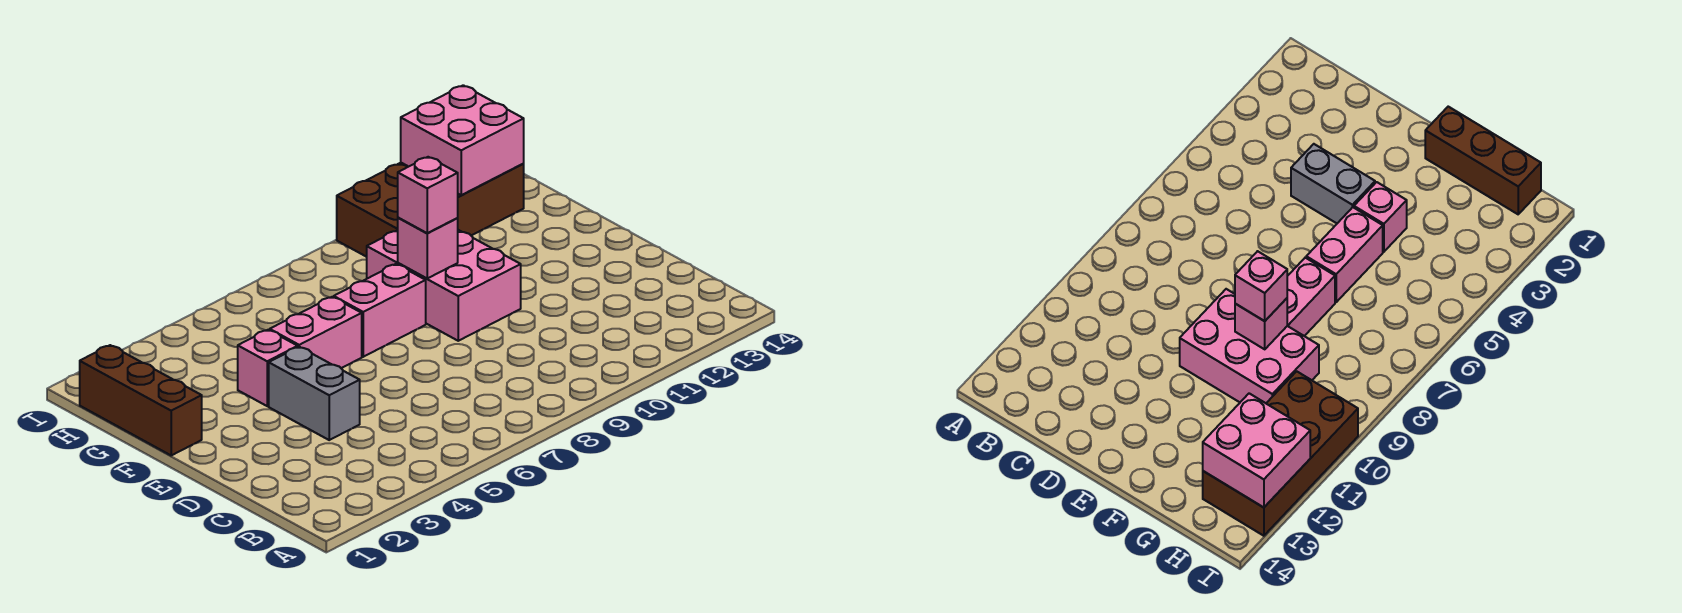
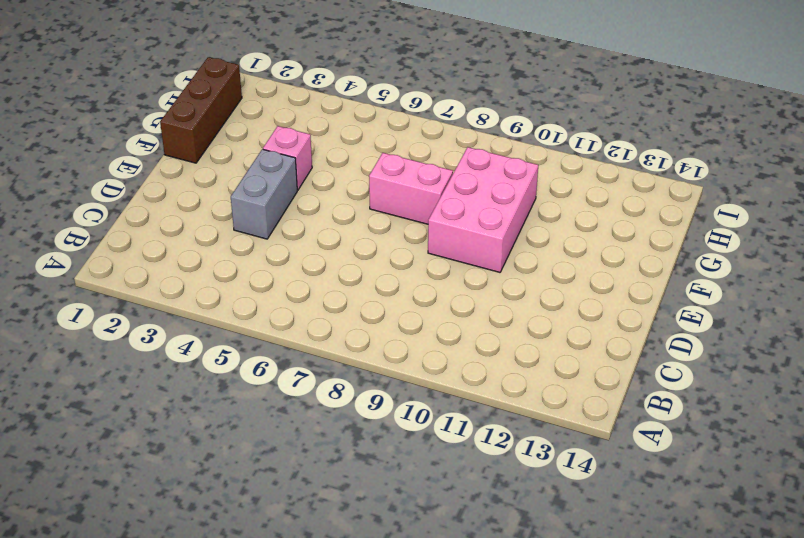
none -> pink 1x2 brick [270,297,362,368]
none -> brown 2x4 brick [337,163,524,257]

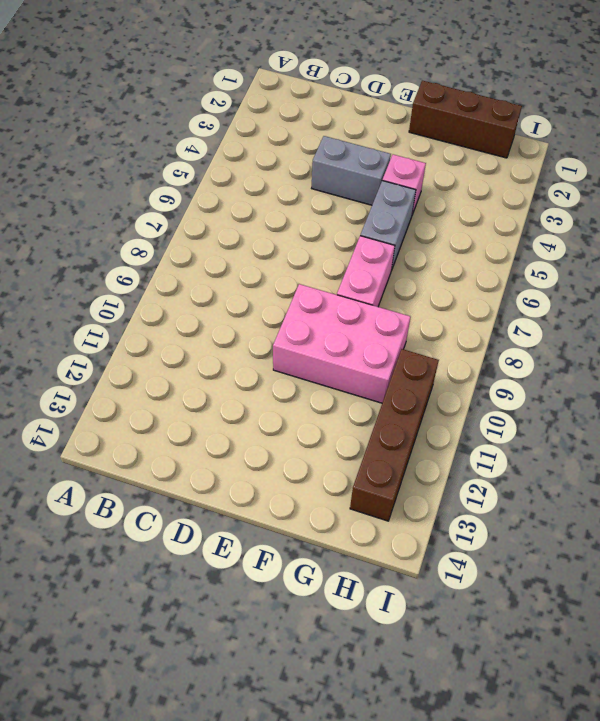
grey 1x2 brick [360,180,416,271] -> pink 1x2 brick [270,297,362,368]
brown 1x4 brick [350,349,439,521] -> brown 2x4 brick [337,163,524,257]
none -> pink 1x1 brick [398,218,458,278]
none -> pink 2x2 brick [401,85,524,195]

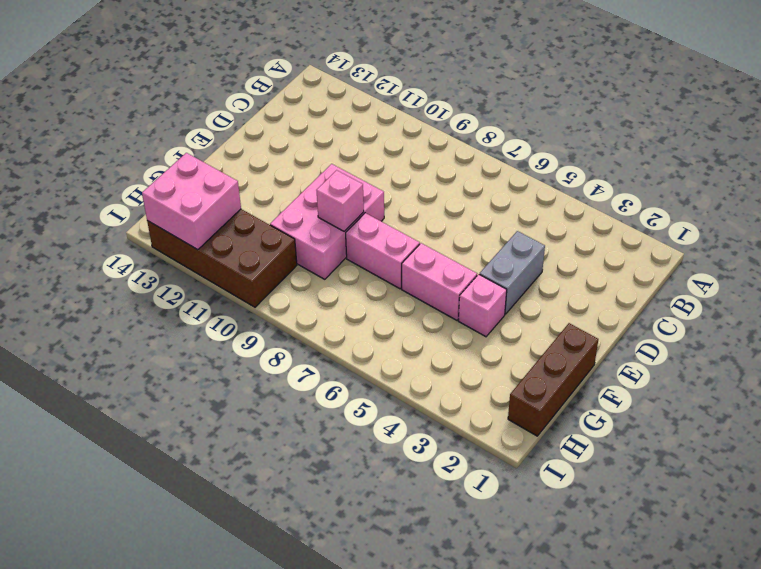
none -> pink 1x1 brick [398,157,458,233]

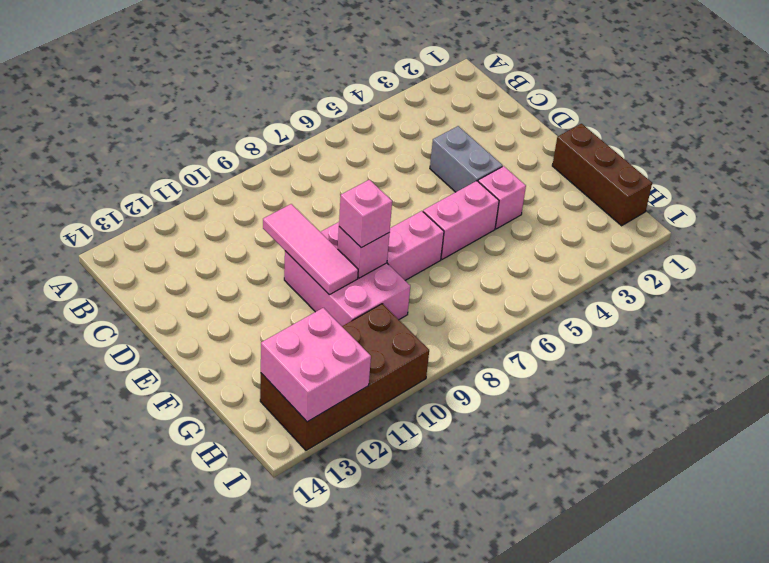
pink 1x3 tile [263,204,358,295] -> none

